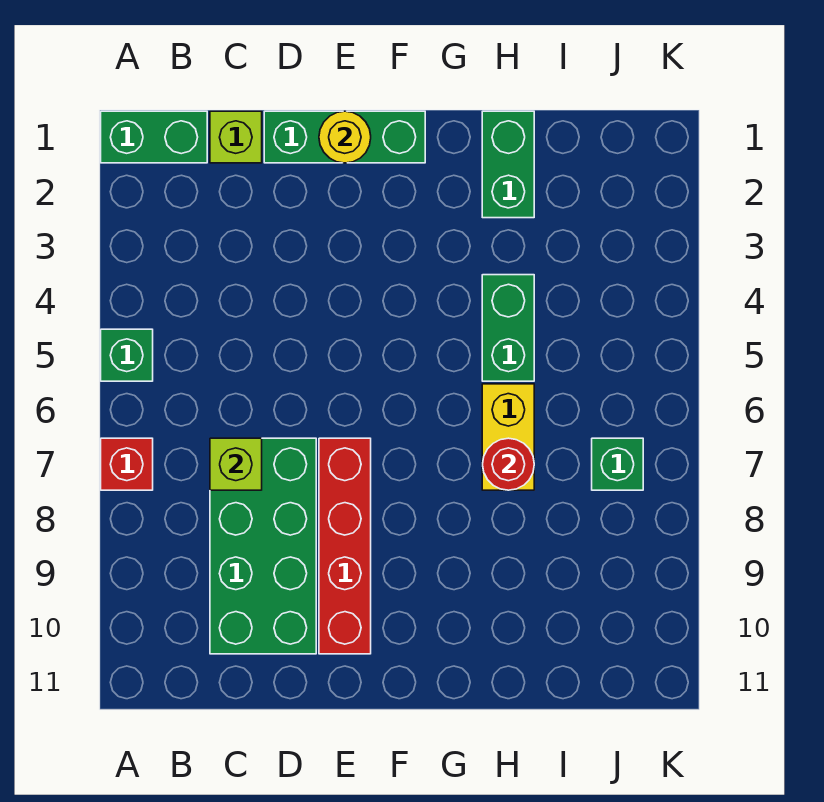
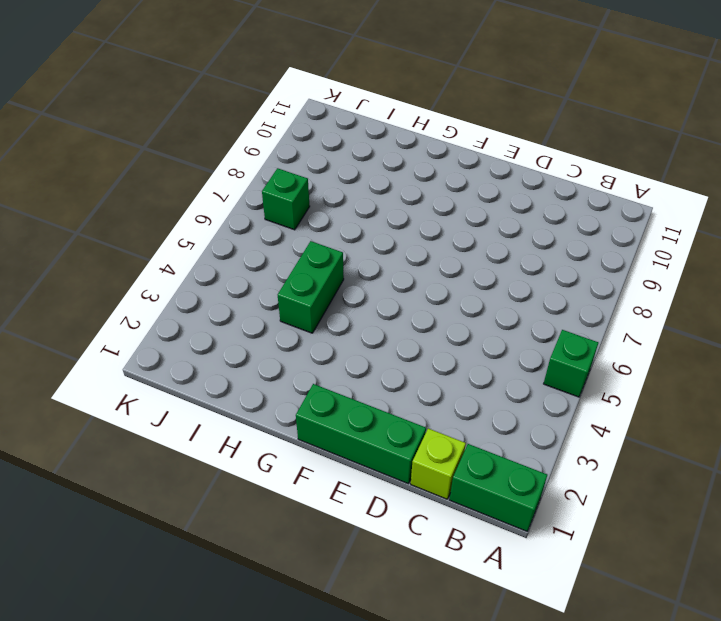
none -> red 1x1 brick [101,438,153,490]
none -> green 2x4 brick [210,438,316,654]
none -> red 1x4 brick [319,438,371,654]

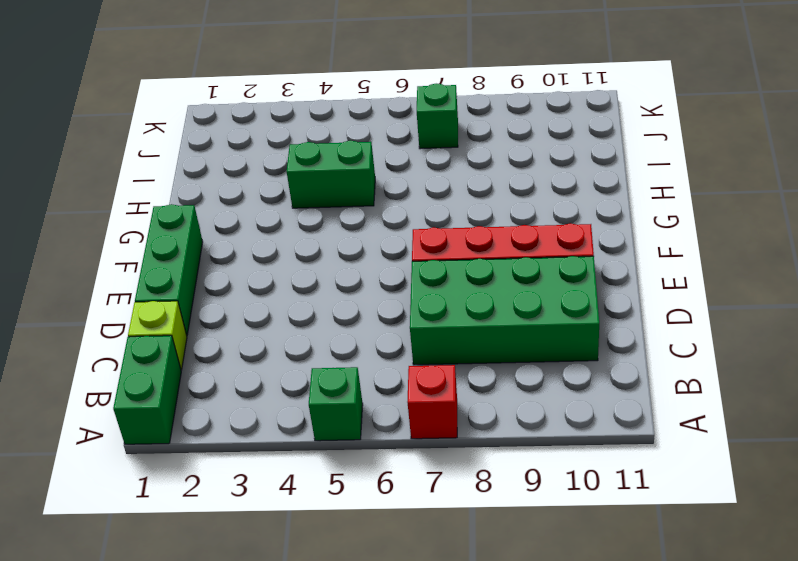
none -> green 1x2 brick [482,111,534,218]
none -> yellow 1x2 brick [482,384,534,490]
none -> lime 1x1 brick [210,438,262,490]

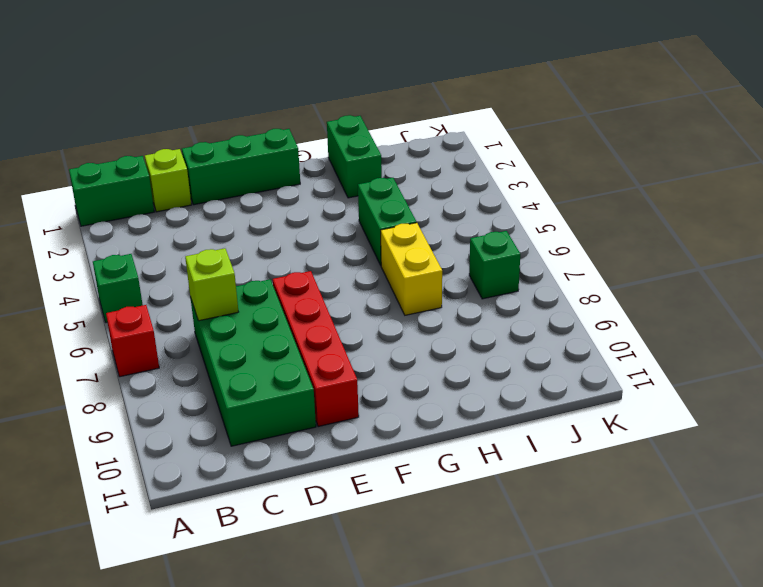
none -> yellow 1x1 round brick [319,111,371,163]
none -> red 1x1 round brick [483,438,534,490]

